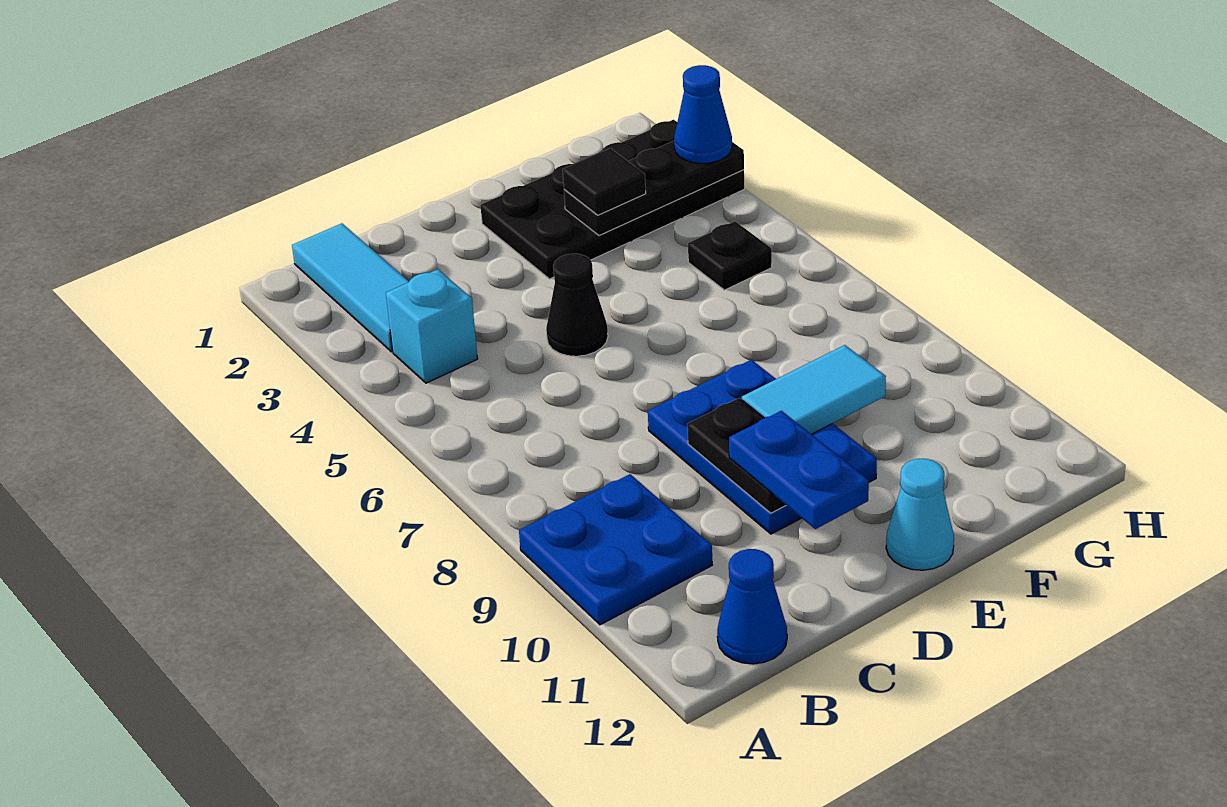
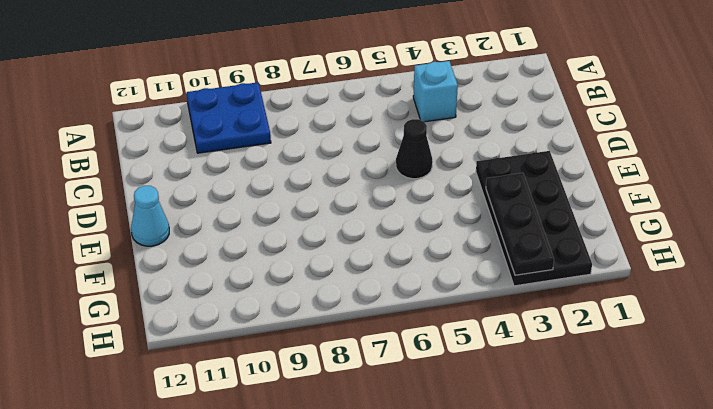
none -> cyan 1x3 tile [292,223,409,352]
none -> blue 1x1 cone [717,549,787,664]
none -> blue 2x3 plate [648,360,877,534]

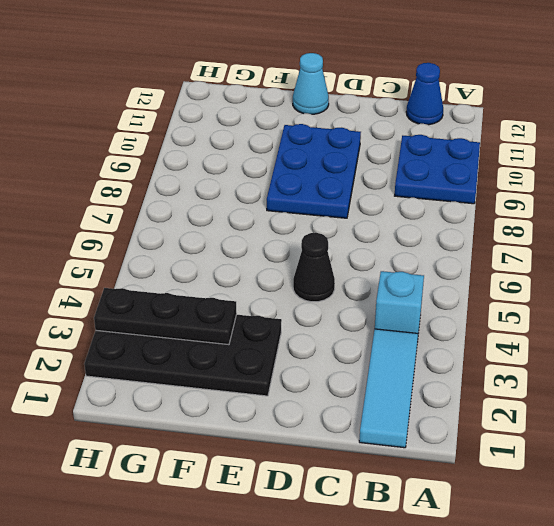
none -> black 1x1 plate [688,221,772,290]
none -> black 1x2 plate [687,398,786,513]
none -> cyan 1x2 tile [742,345,886,434]

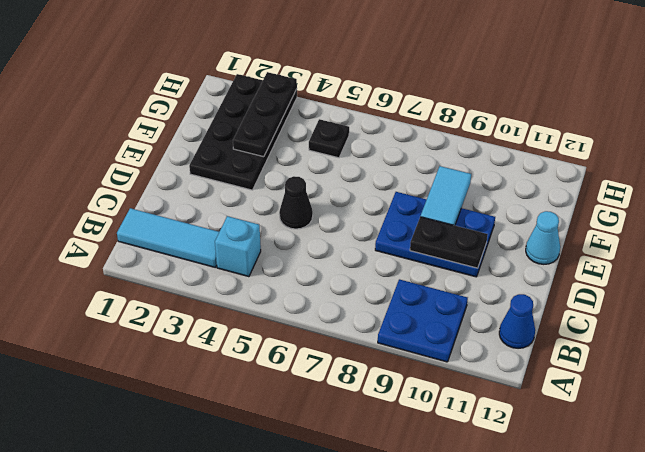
none -> blue 1x2 plate [729,411,869,529]
none -> black 1x1 tile [563,148,646,215]
none -> blue 1x1 cone [674,65,732,164]

